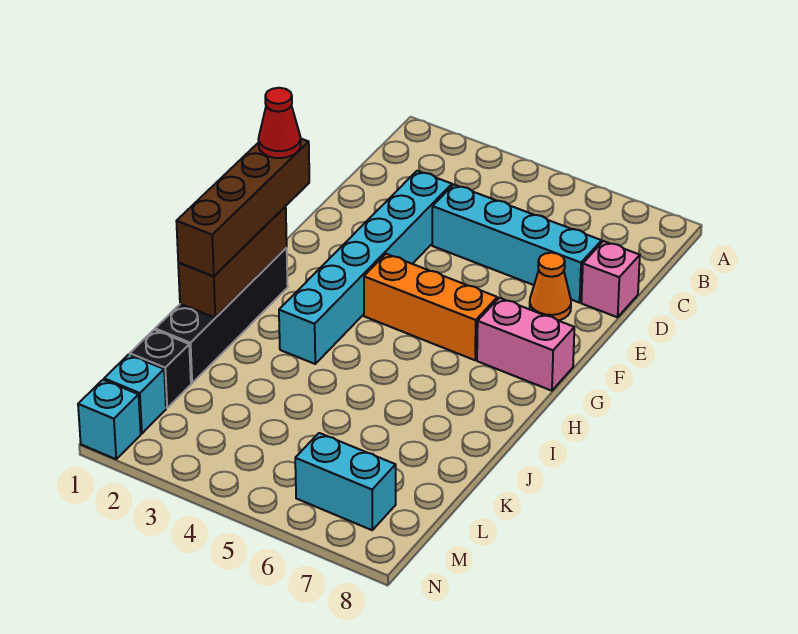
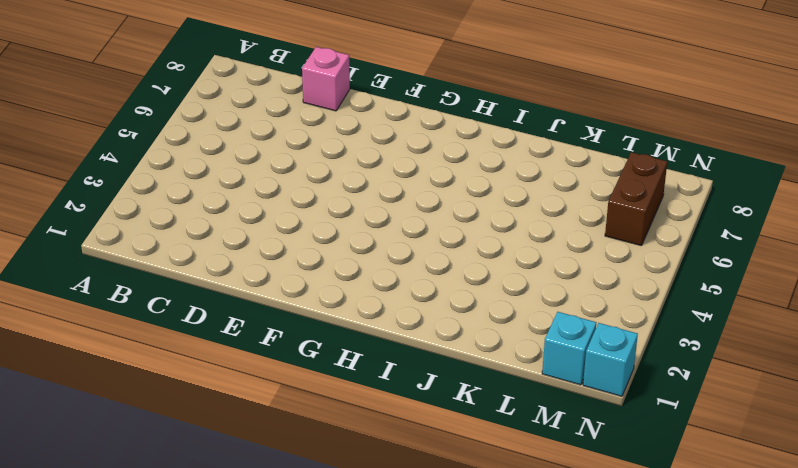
brown 1x2 brick [605,152,667,246] -> cyan 1x2 brick [295,433,396,530]
none -> cyan 1x6 brick [279,171,452,364]
none -> cyan 1x4 brick [432,185,602,303]
none -> orange 1x1 cone [530,253,571,321]

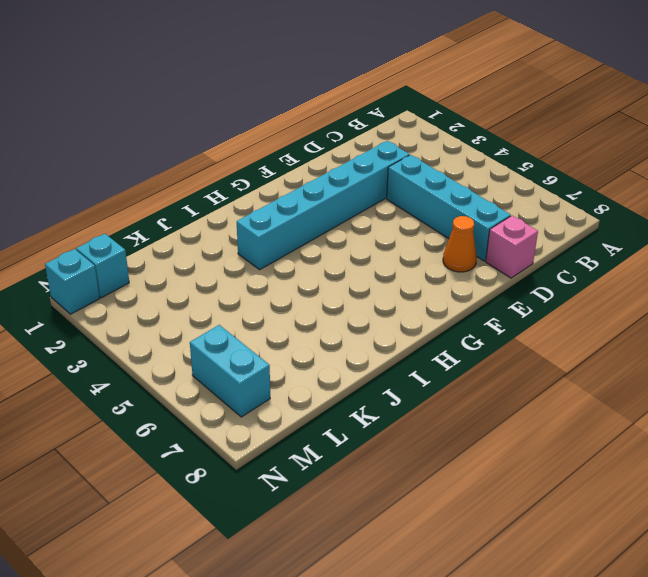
none -> orange 1x3 brick [364,254,497,360]
none -> pink 1x2 brick [477,298,574,391]
none -> black 1x4 brick [155,248,288,383]

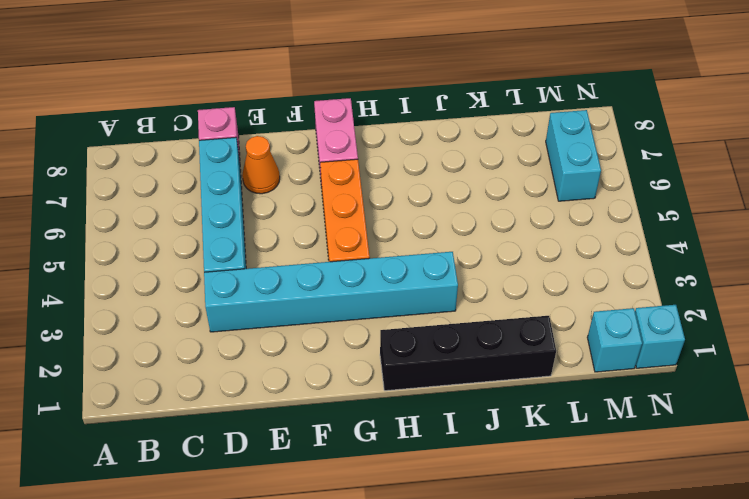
none -> black 1x1 brick [130,330,191,408]
none -> brown 1x3 brick [178,207,287,318]
none -> brown 1x4 brick [176,139,309,276]

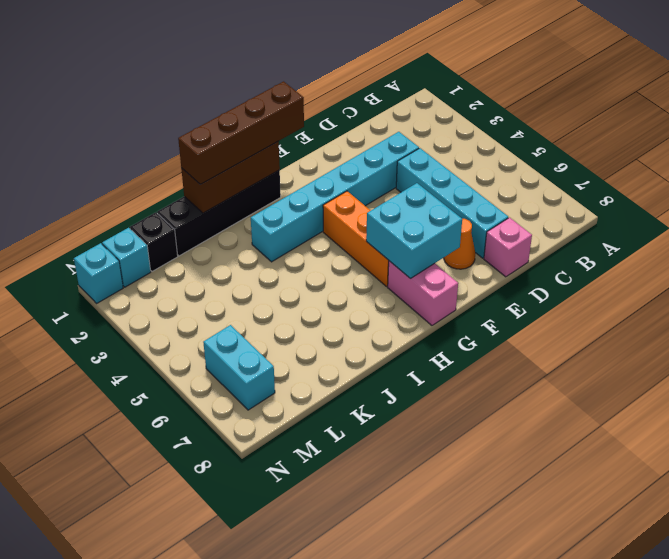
cyan 2x2 brick [366,183,462,278] -> none
none -> red 1x1 cone [259,88,301,158]

